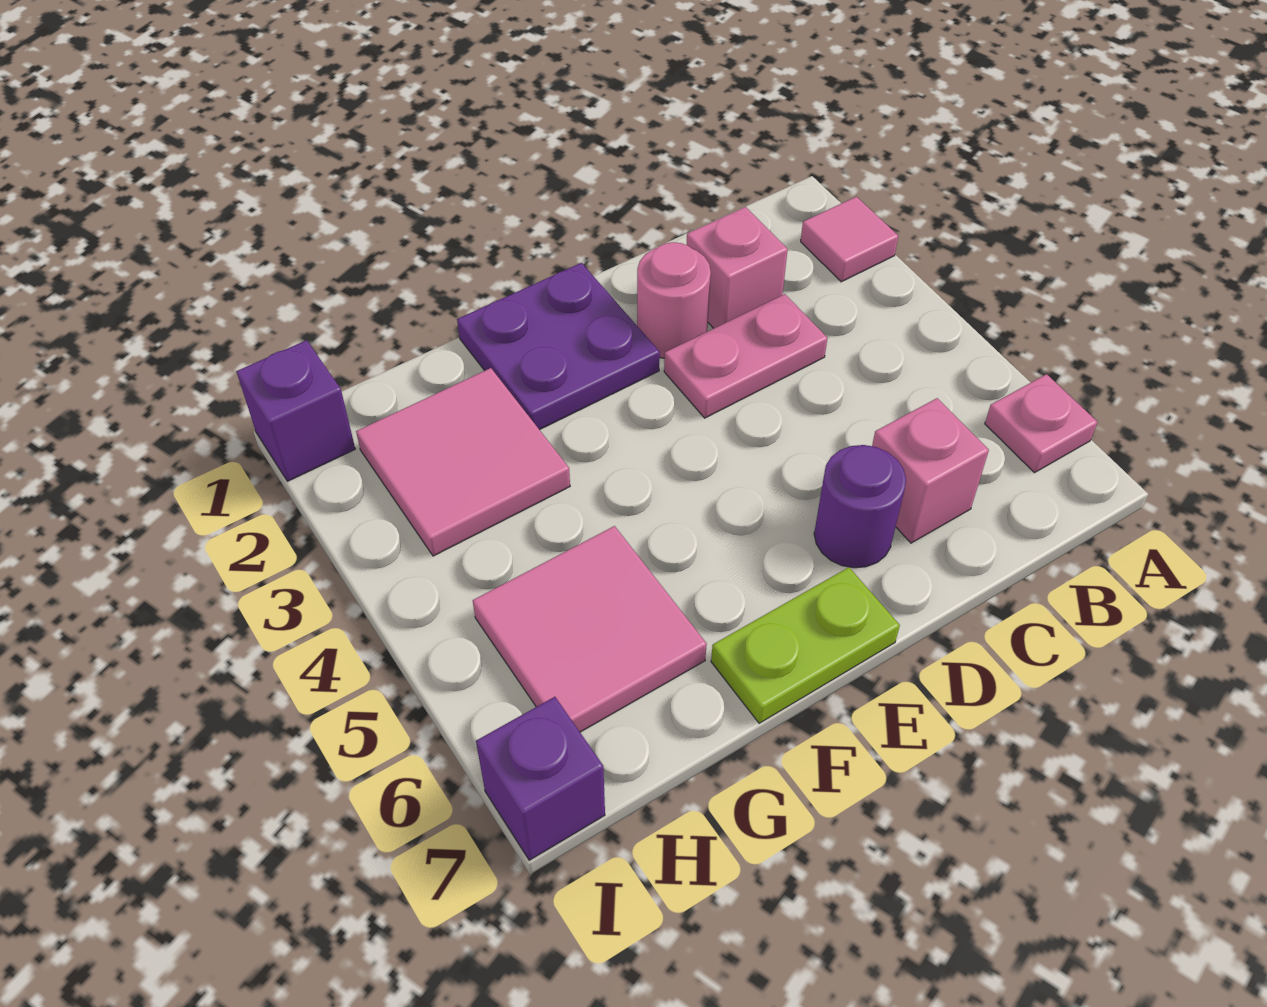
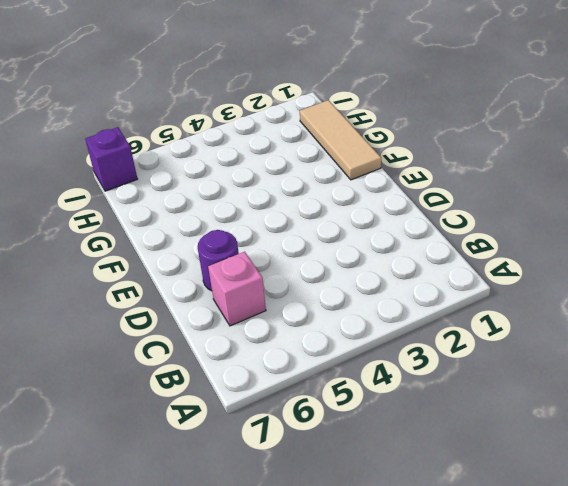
tan 1x3 tile [300,100,381,180] -> purple 2x2 plate [457,263,660,430]
none -> pink 1x1 tile [801,197,898,282]
none -> pink 1x1 plate [985,374,1097,473]
none -> pink 1x1 brick [687,207,788,328]

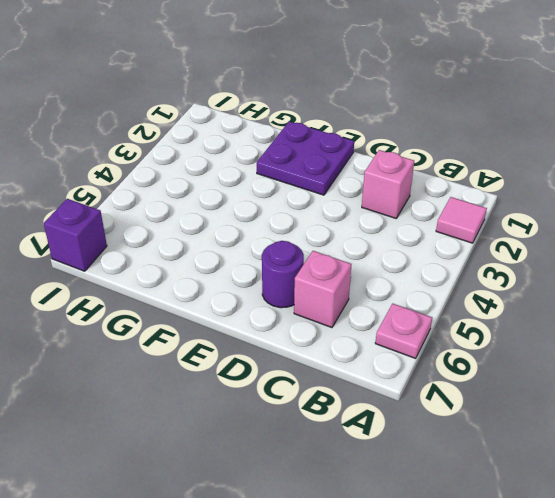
none -> pink 1x2 plate [664,294,827,418]
none -> pink 1x1 round brick [637,242,711,358]
none -> lime 1x2 plate [711,567,900,723]

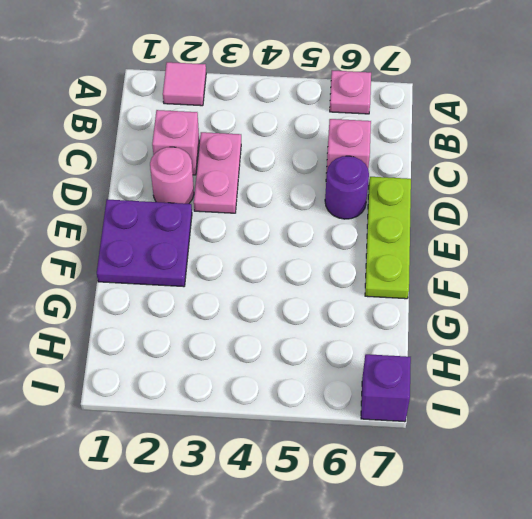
lime 1x3 plate [365,177,411,299] -> lime 1x2 plate [711,567,900,723]
none -> pink 2x2 tile [356,368,570,556]
none -> pink 2x2 tile [473,526,707,732]
none -> purple 1x1 brick [236,340,355,481]

